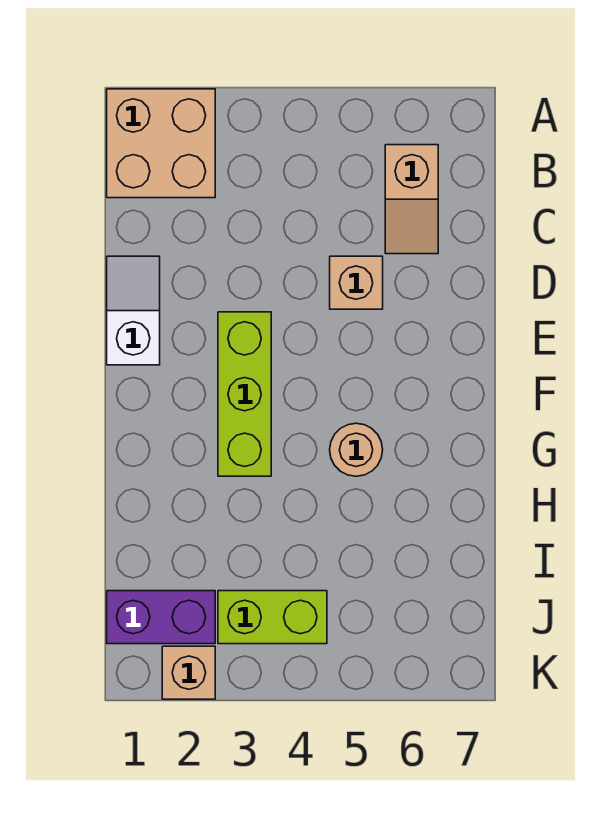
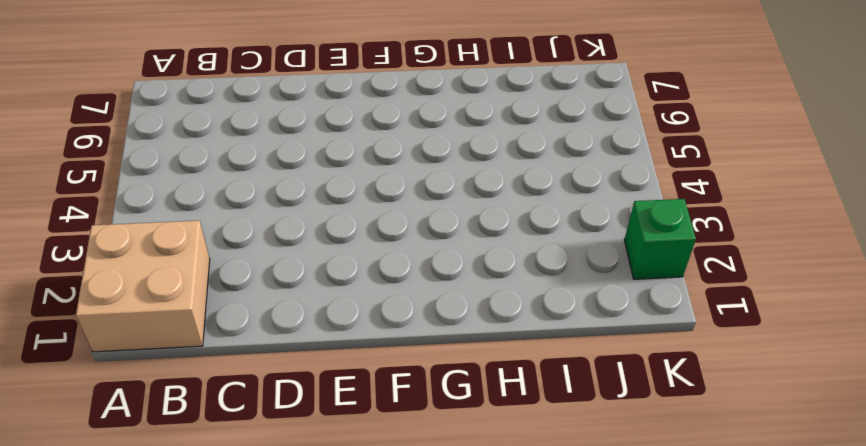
green 1x1 brick [624,199,696,279] -> tan 1x1 brick [162,646,215,699]
none -> tan 1x2 slope [385,145,438,254]
none -> white 1x2 slope [107,256,160,365]

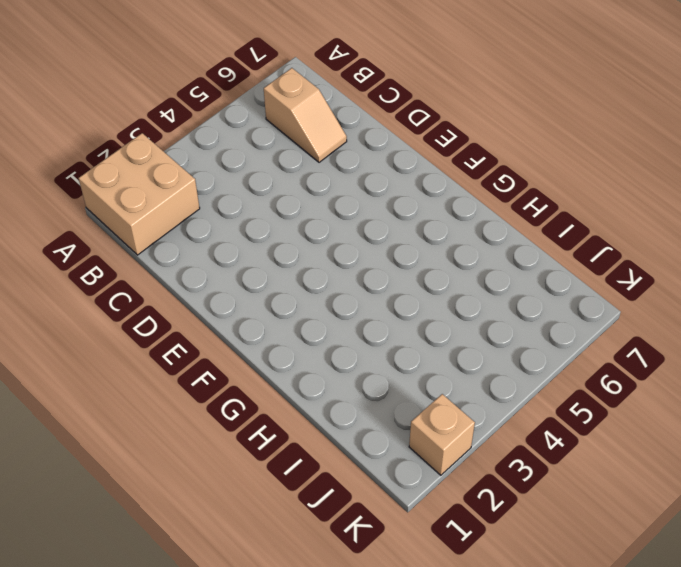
none -> white 1x2 slope [107,256,160,365]
none -> tan 1x1 brick [330,256,383,309]

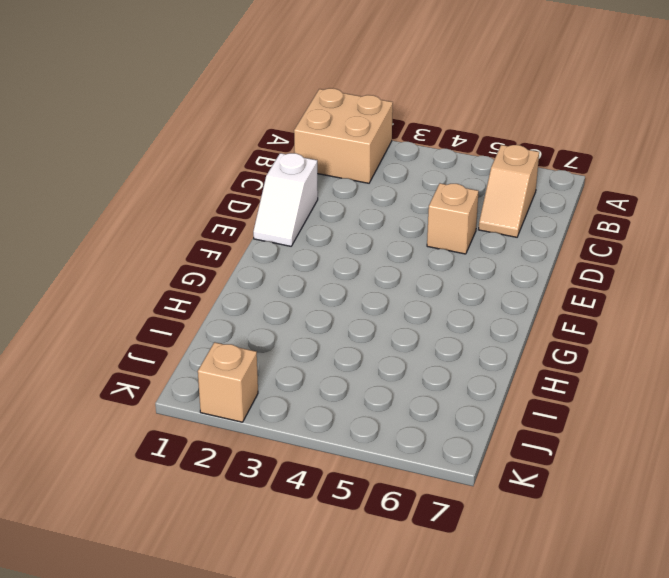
white 1x2 slope [253,153,318,246] -> white 1x2 slope turned to [107,256,160,365]
none -> lime 1x3 brick [218,312,271,476]
none -> tan 1x1 round brick [330,423,383,476]

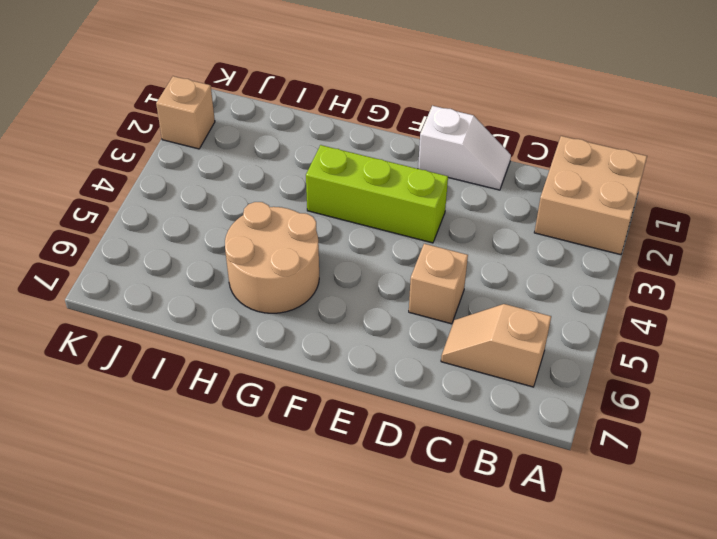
tan 2x2 round brick [225,202,319,313] -> tan 1x1 round brick [330,423,383,476]
none -> purple 1x2 brick [107,591,215,644]
none -> lime 1x2 brick [218,591,327,644]

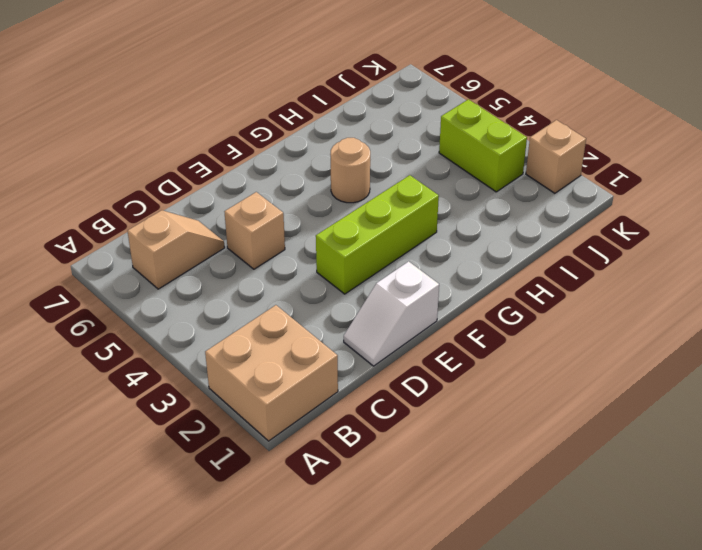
none -> purple 1x2 brick [107,591,215,644]

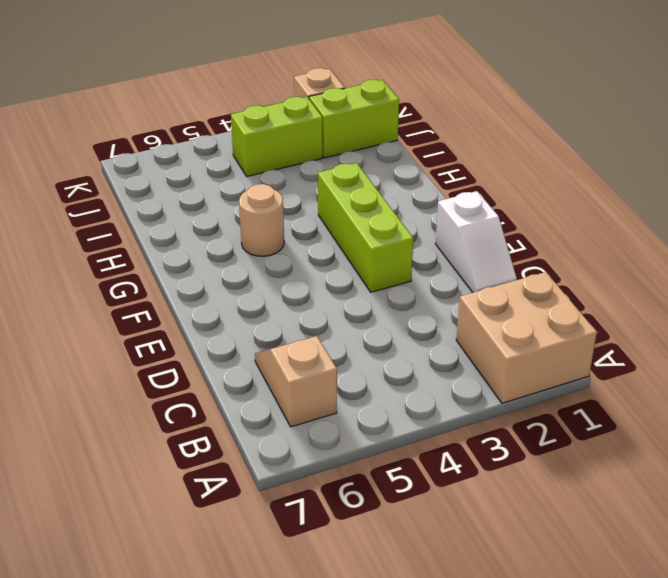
lime 1x2 brick [309,79,399,158] -> purple 1x2 brick [107,591,215,644]
none -> tan 1x1 brick [330,256,383,309]

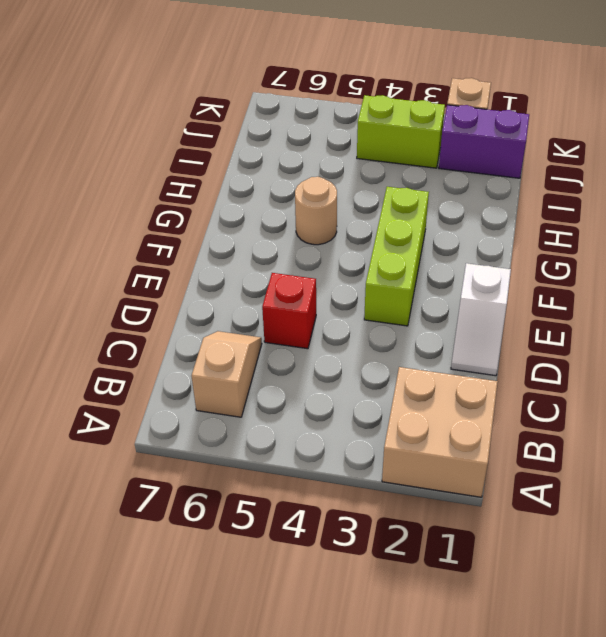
red 1x1 brick [262,273,316,349] -> tan 1x1 brick [330,256,383,309]

